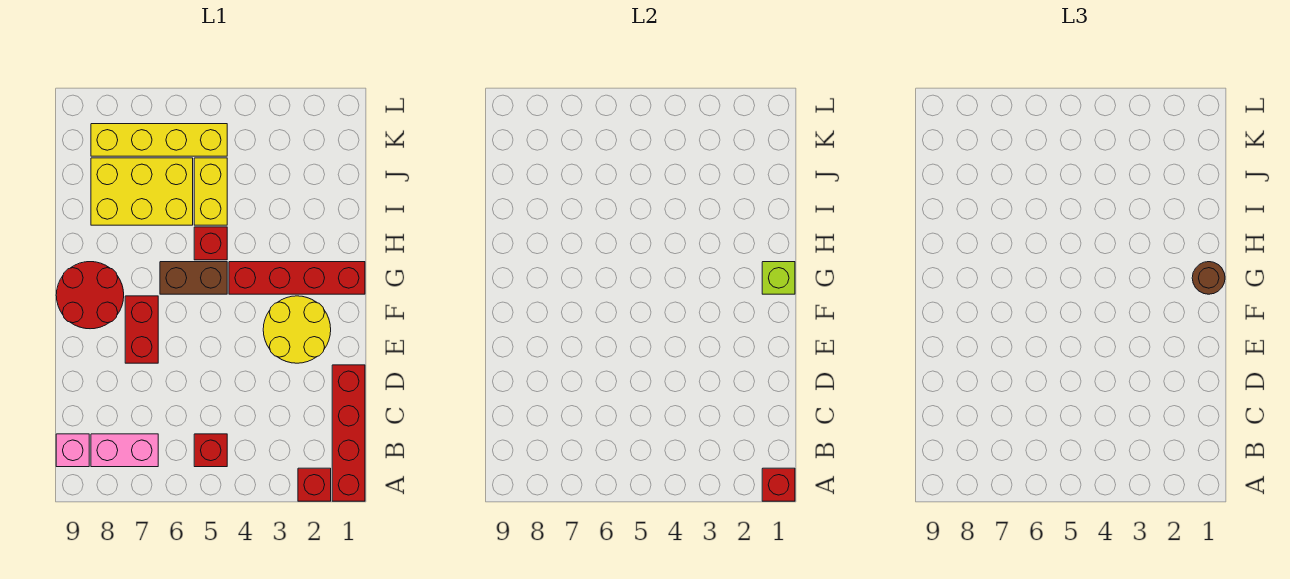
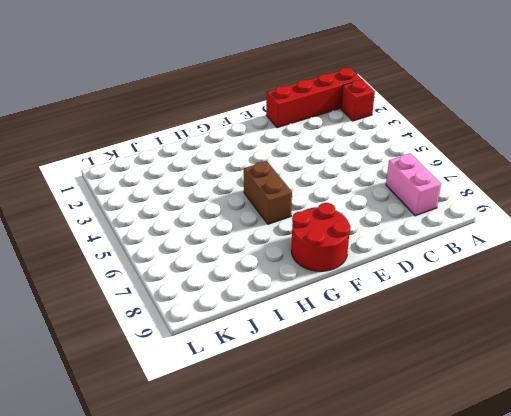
none -> red 1x1 brick [194,434,227,467]
none -> pink 1x1 brick [56,434,89,467]
none -> yellow 2x2 round brick [263,296,331,363]

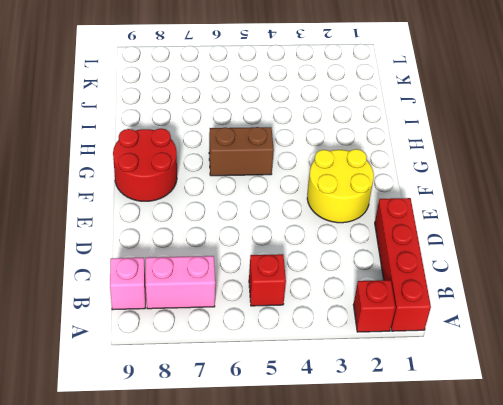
none -> red 1x2 brick [125,296,158,363]
none -> red 1x4 brick [229,262,365,294]
none -> red 1x1 brick [194,227,227,260]

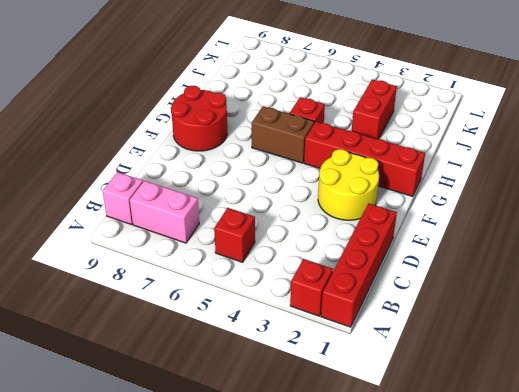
red 1x2 brick [352,80,397,139] -> red 1x2 brick moved to [125,296,158,363]
none -> yellow 1x2 brick [194,158,227,225]
none -> yellow 2x3 brick [91,158,193,225]
none -> yellow 1x4 brick [91,124,227,156]

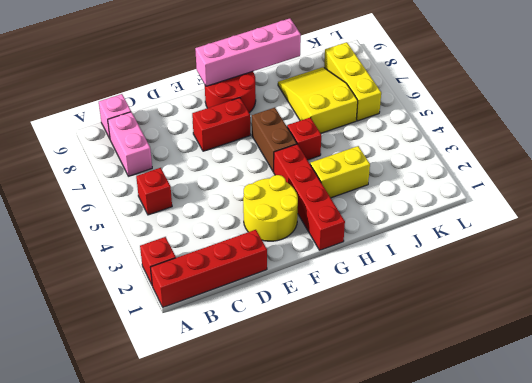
pink 1x4 brick [195,18,301,86] -> none
yellow 1x2 brick [310,146,370,198] -> yellow 1x2 brick moved to [194,158,227,225]
yellow 2x3 slope [278,67,358,133] -> yellow 2x3 brick [91,158,193,225]
yellow 1x3 brick [324,42,381,121] -> yellow 1x4 brick [91,124,227,156]
none -> red 1x1 brick [762,468,795,501]
none -> lime 1x1 brick [762,262,795,294]
none -> brown 1x1 round brick [1192,262,1225,294]

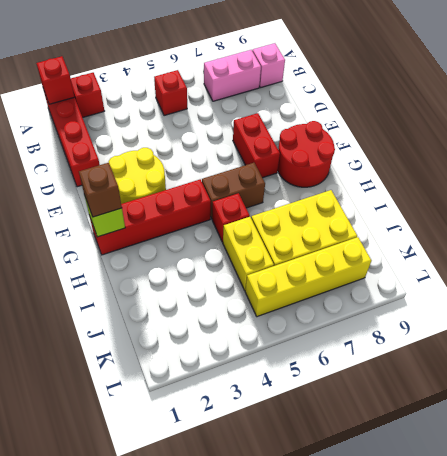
brown 1x1 brick [79,163,122,217] -> brown 1x1 round brick [1192,262,1225,294]

